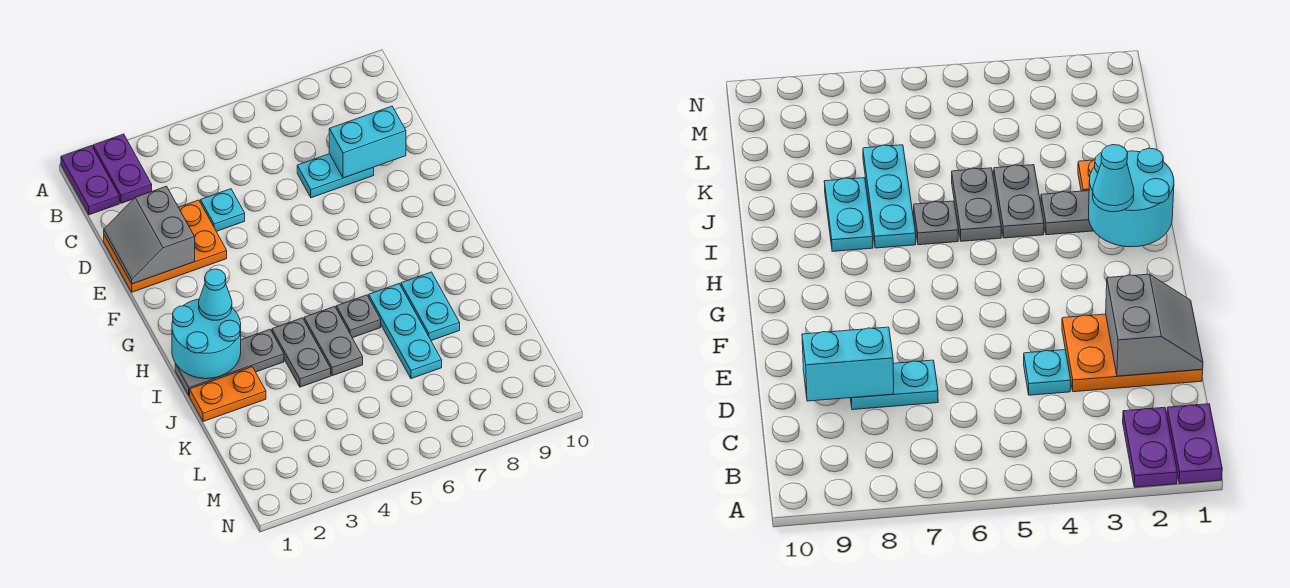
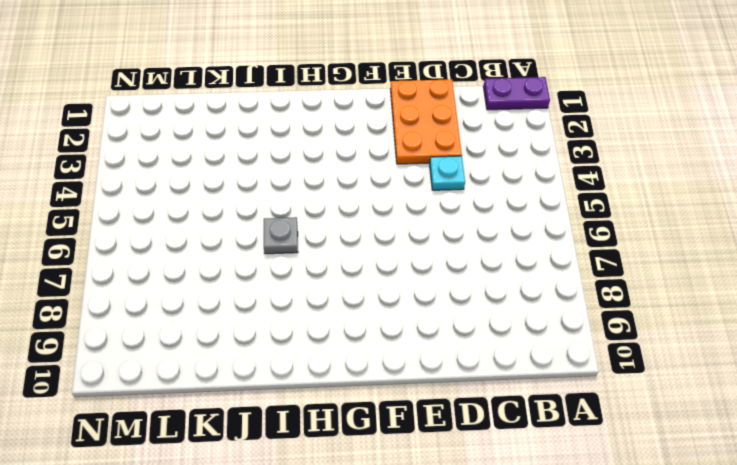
none -> purple 1x2 plate [93,134,152,203]
none -> cyan 1x2 plate [297,154,374,198]
none -> grey 1x3 plate [175,330,284,396]

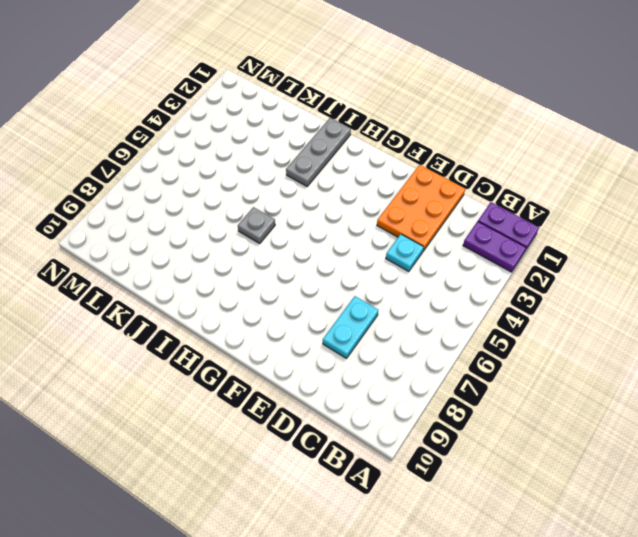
none -> grey 1x2 plate [272,318,331,387]
none -> grey 1x2 plate [304,306,363,376]
none -> cyan 1x3 plate [369,284,442,379]

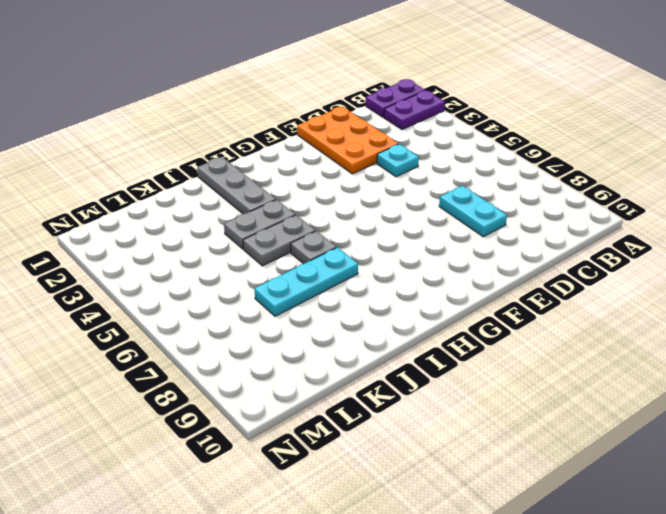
none -> cyan 1x2 plate [401,272,460,341]
none -> orange 1x2 plate [190,367,266,422]
none -> grey 2x2 slope [104,186,195,284]

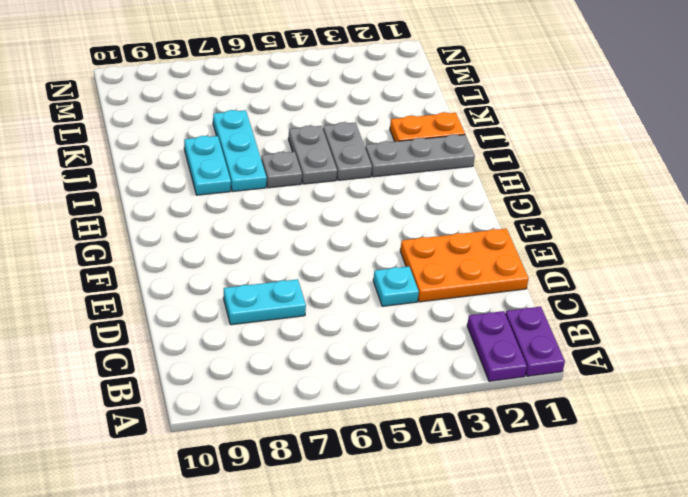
none -> grey 2x2 slope [104,186,195,284]
none -> cyan 1x2 brick [329,106,406,178]
none -> cyan 2x2 round brick [172,299,241,379]

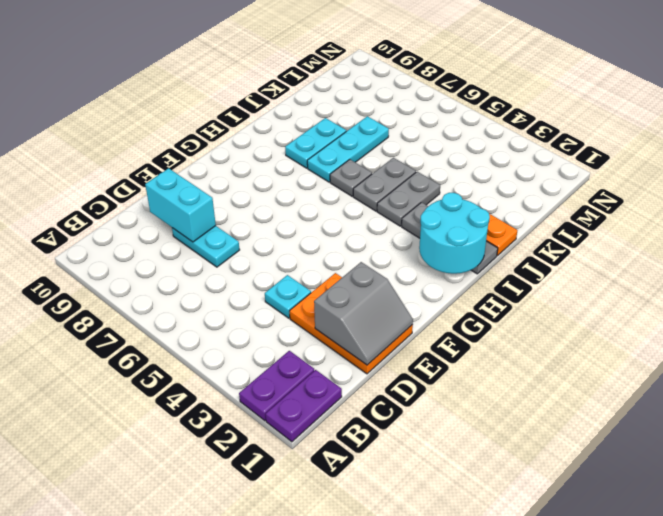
none -> cyan 1x1 cone [199,269,232,320]

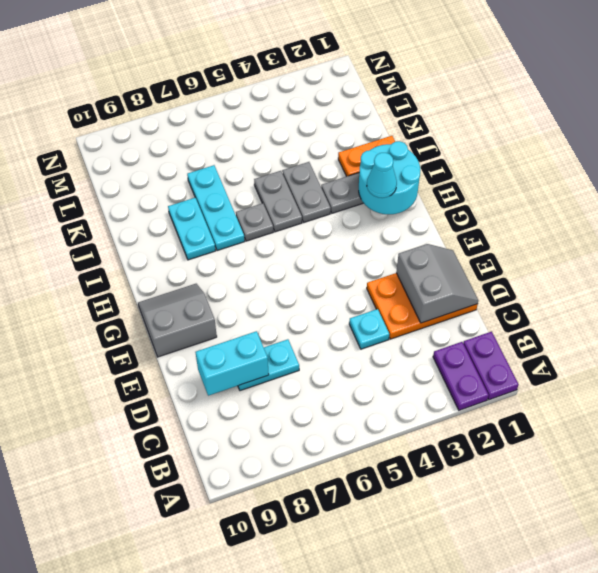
grey 2x2 slope [138,284,217,357] -> none

